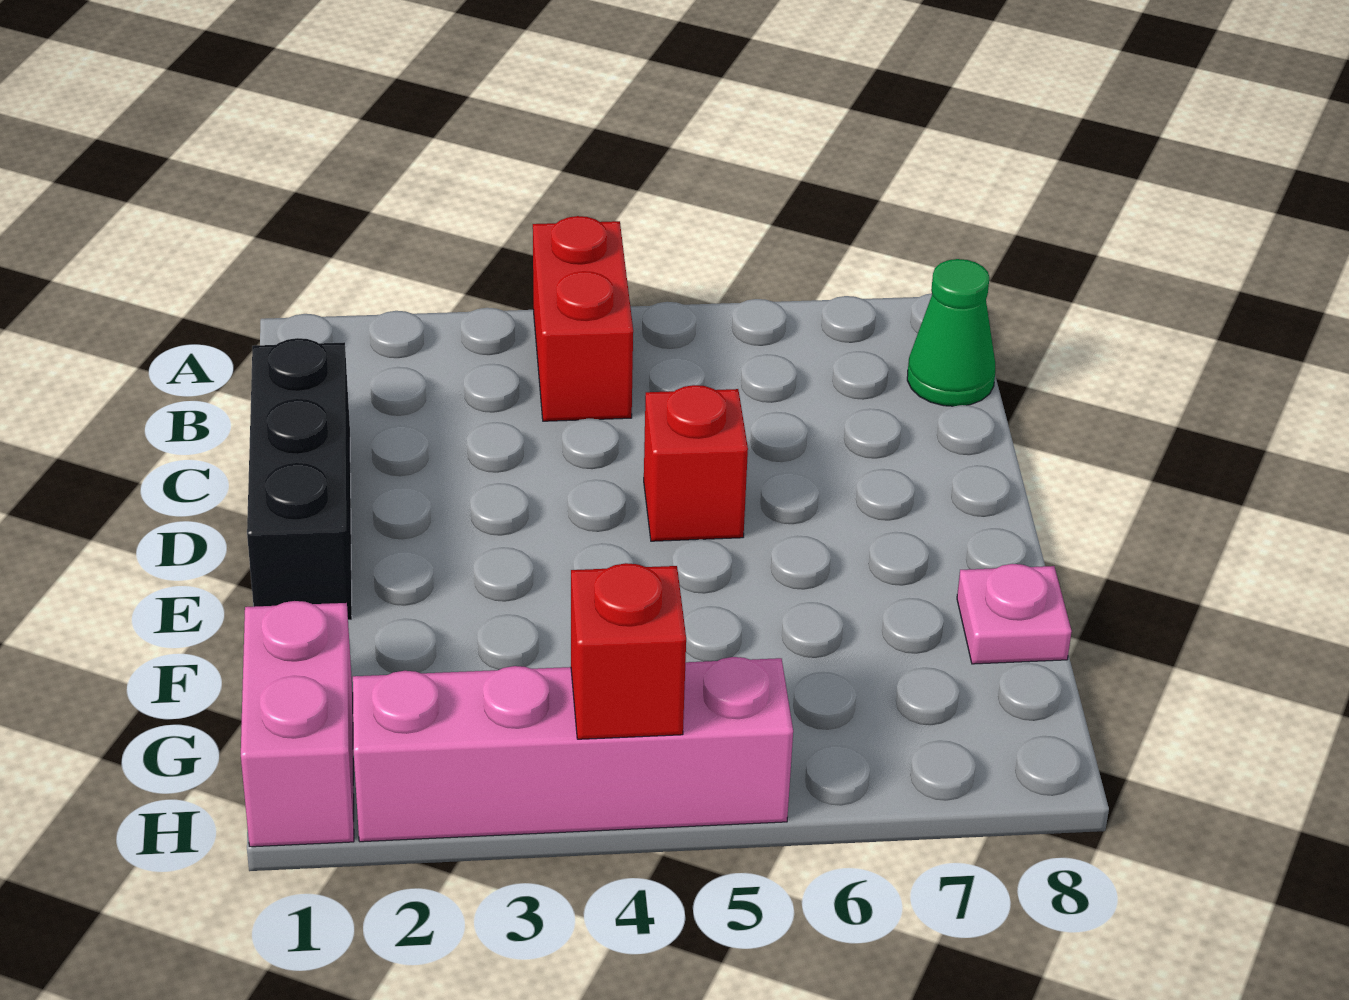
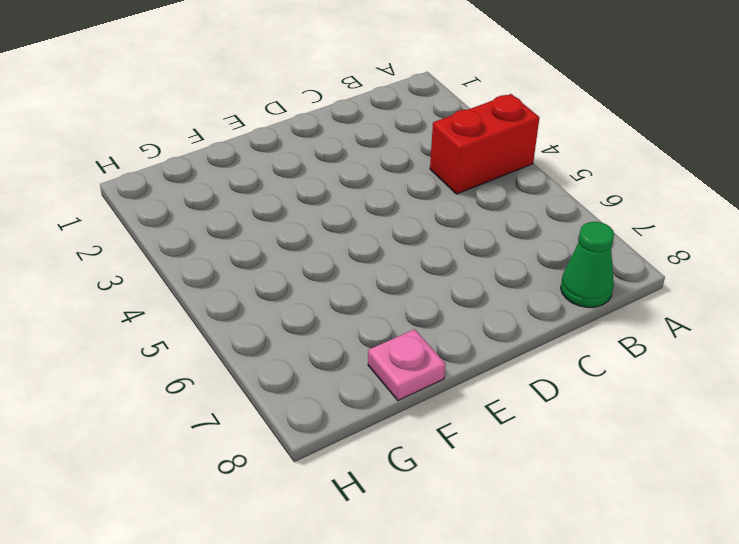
none -> black 1x3 brick [247,338,352,620]
none -> red 1x1 brick [644,385,748,541]

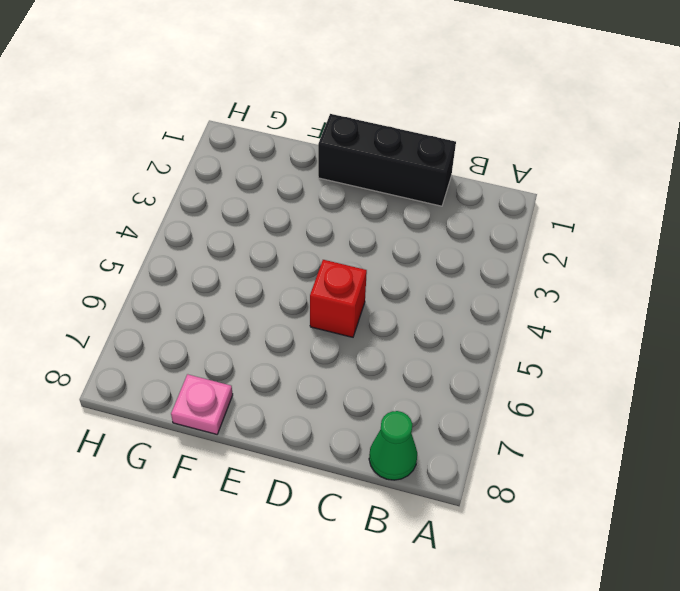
none -> red 1x2 brick [533,216,633,421]
none -> pink 1x2 brick [241,601,354,847]

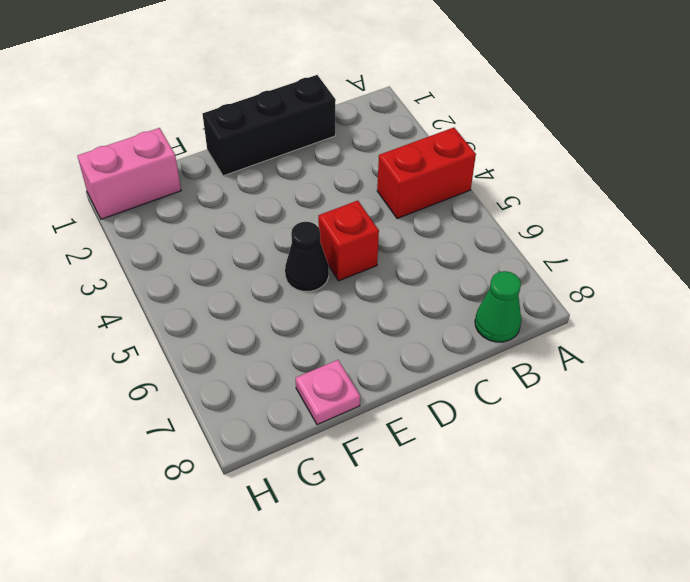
black 1x1 cone [285,222,329,291] -> none
none -> pink 1x4 brick [353,657,793,842]
none -> red 1x1 brick [571,563,686,739]

